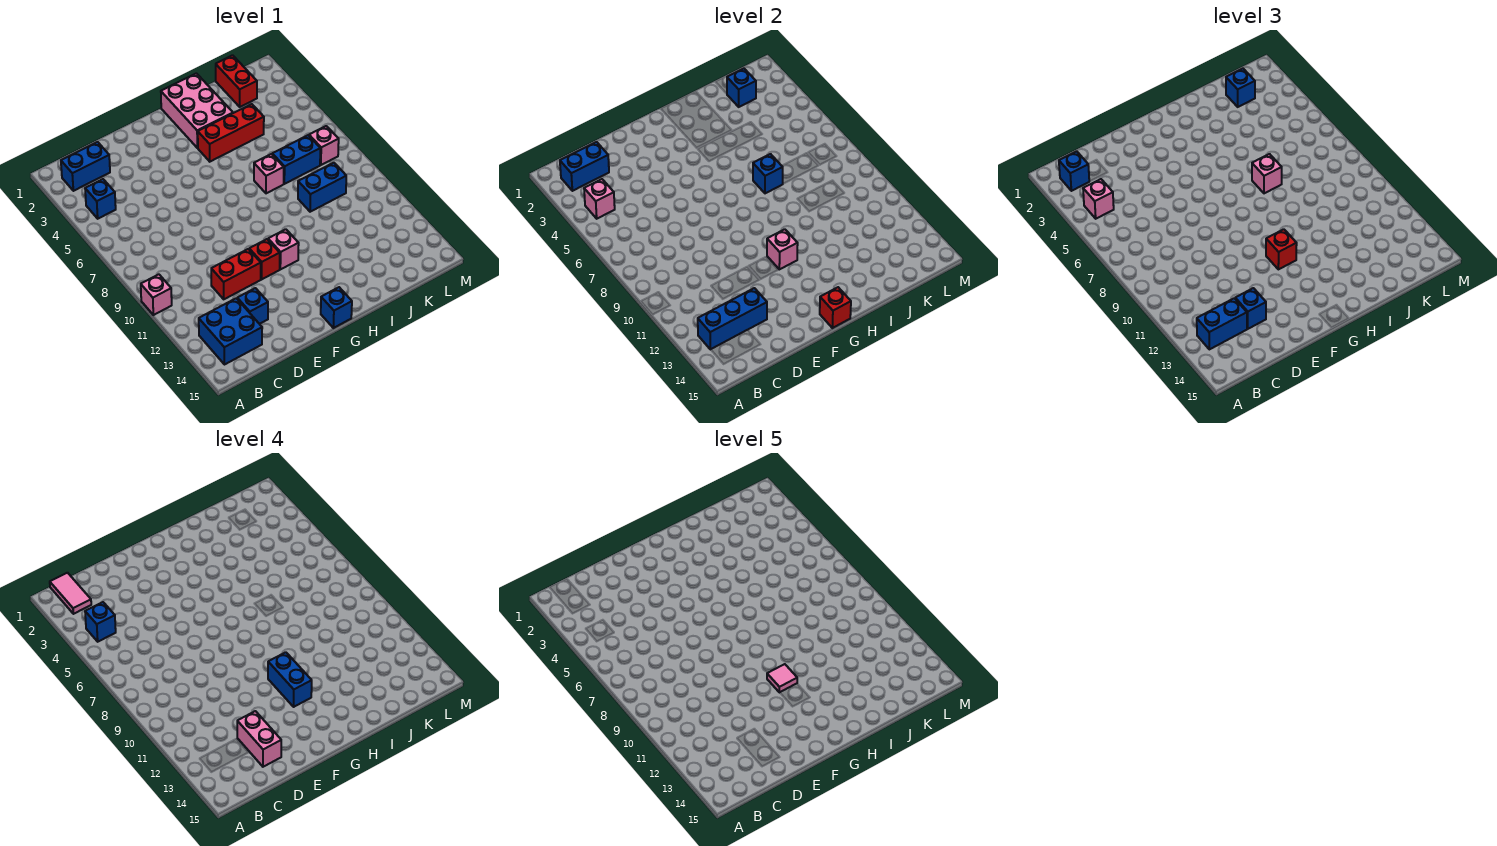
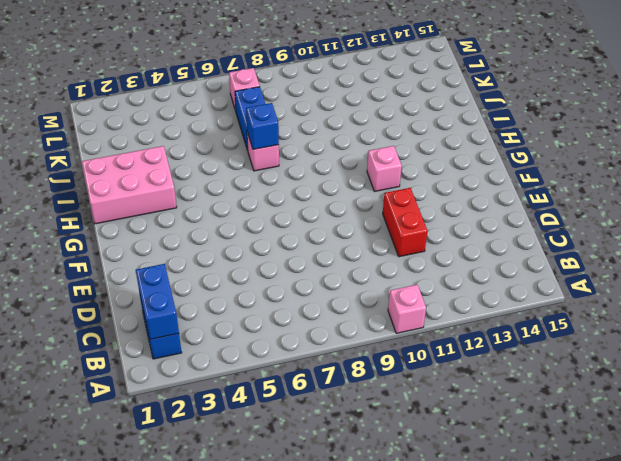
none -> blue 1x1 brick [85,179,116,219]
none -> blue 2x2 brick [199,298,262,364]
none -> blue 1x1 brick [237,288,268,324]
none -> red 1x1 brick [249,239,280,279]

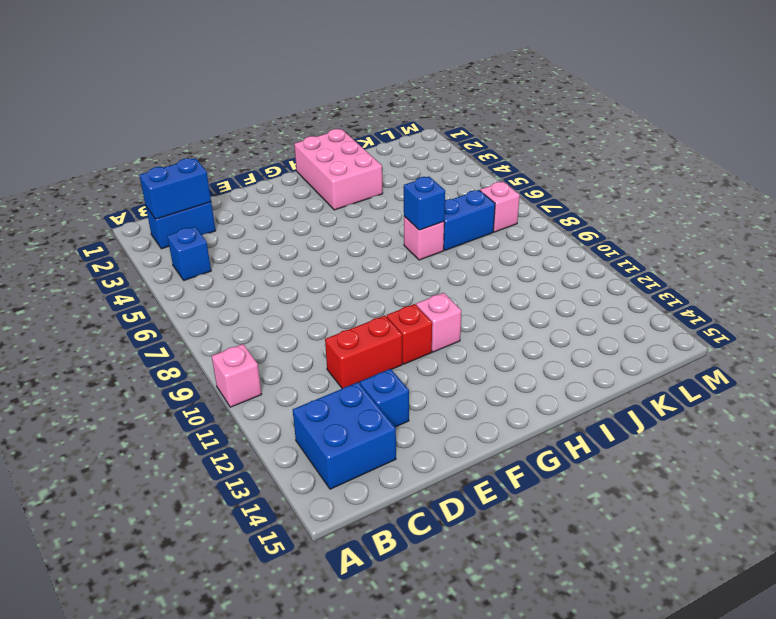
none -> blue 1x1 brick [321,287,352,328]
none -> red 1x3 brick [198,104,264,162]
none -> blue 1x2 brick [298,163,346,212]
none -> red 1x2 brick [216,55,257,107]

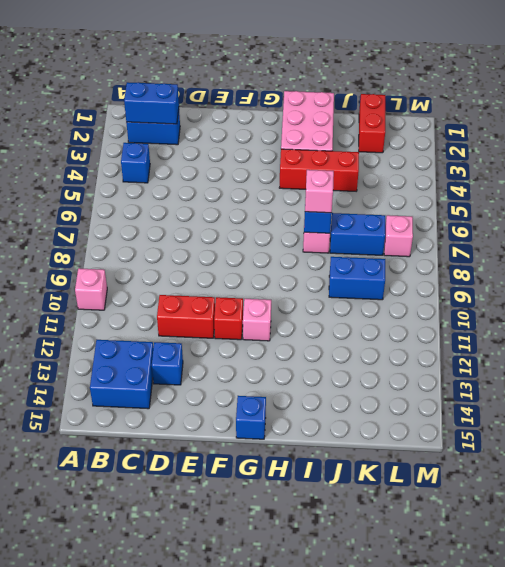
none -> pink 1x1 brick [584,179,615,219]
none -> blue 1x3 brick [698,288,767,349]
none -> pink 1x1 brick [767,229,798,269]
none -> red 1x1 brick [820,287,851,328]

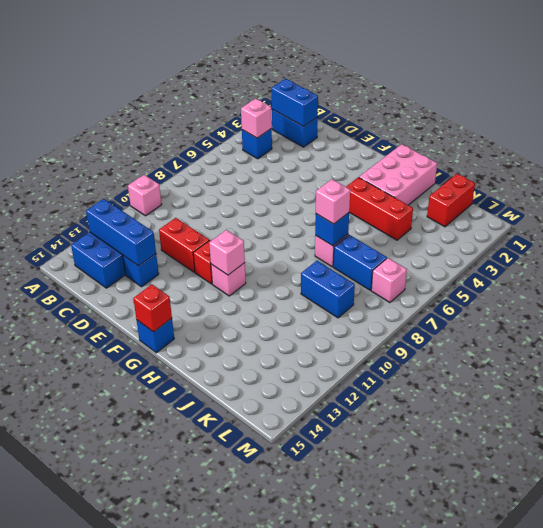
none -> blue 1x1 brick [727,69,756,107]
none -> blue 1x1 brick [1059,151,1089,191]
none -> pink 1x1 brick [1083,179,1114,219]
none -> blue 1x2 brick [1197,298,1247,349]

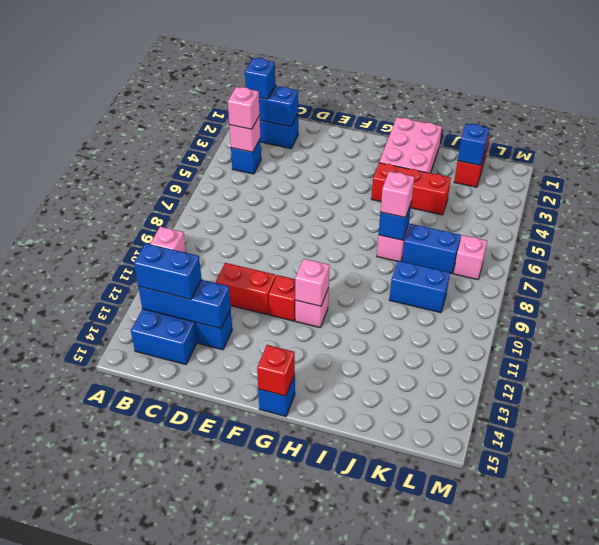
none -> blue 1x1 brick [1235,288,1266,329]
none -> red 1x1 brick [1266,229,1297,269]
none -> blue 1x1 brick [1226,69,1255,107]
none -> pink 1x2 tile [50,573,91,614]

